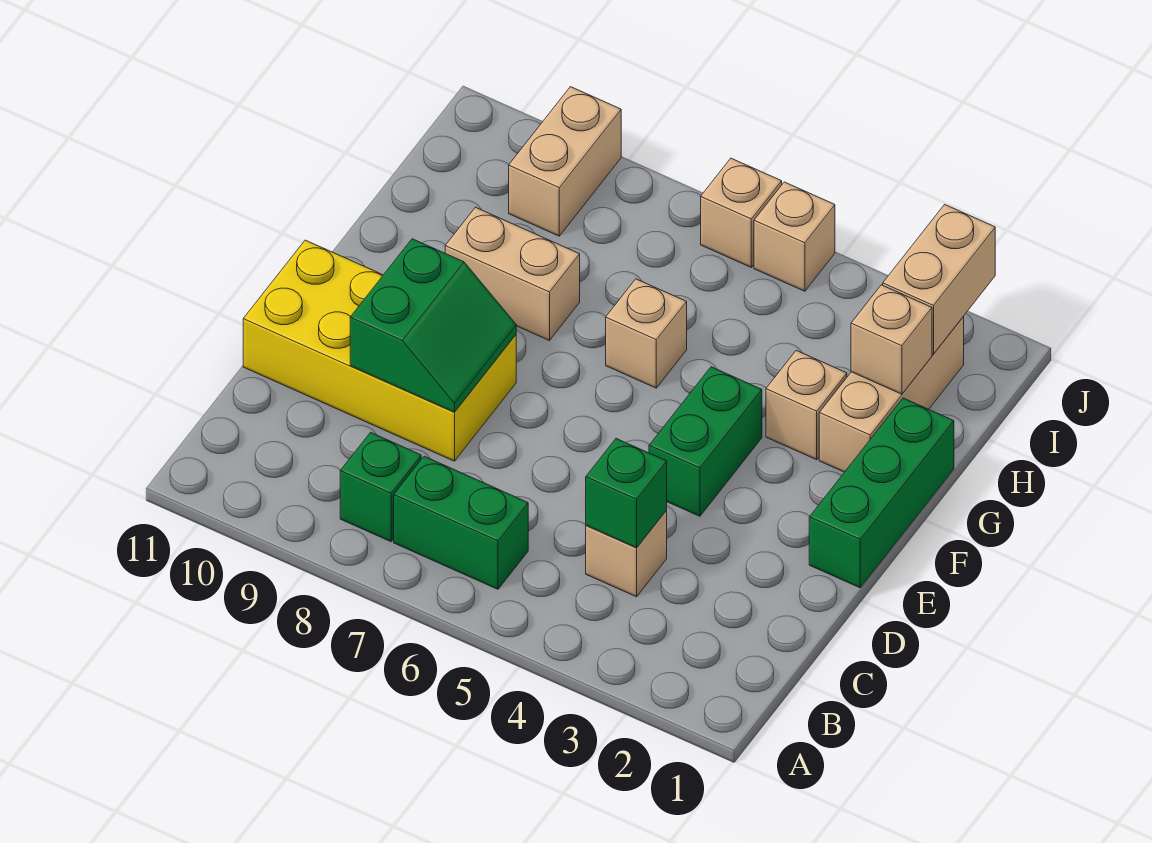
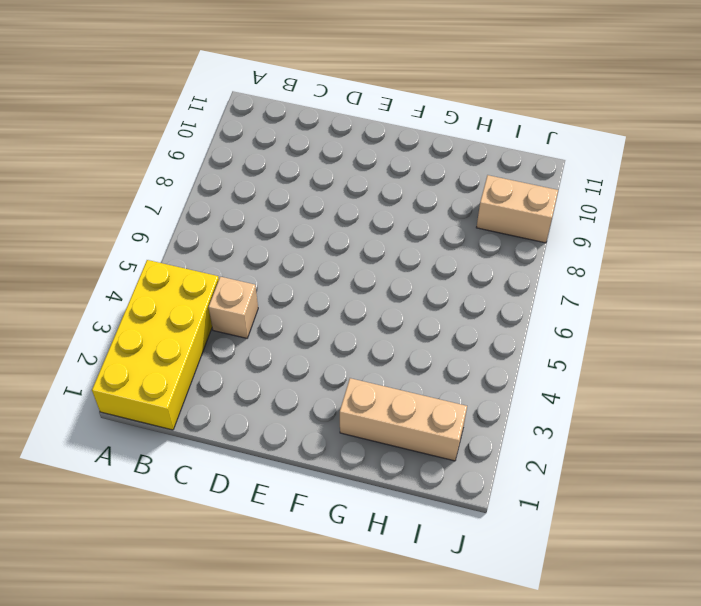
yellow 2x4 brick [92,260,219,430] -> yellow 2x4 brick moved to [243,240,516,461]
none -> green 1x2 brick [394,456,528,589]
none -> green 1x1 brick [340,432,421,542]
none -> green 1x3 brick [809,398,954,588]

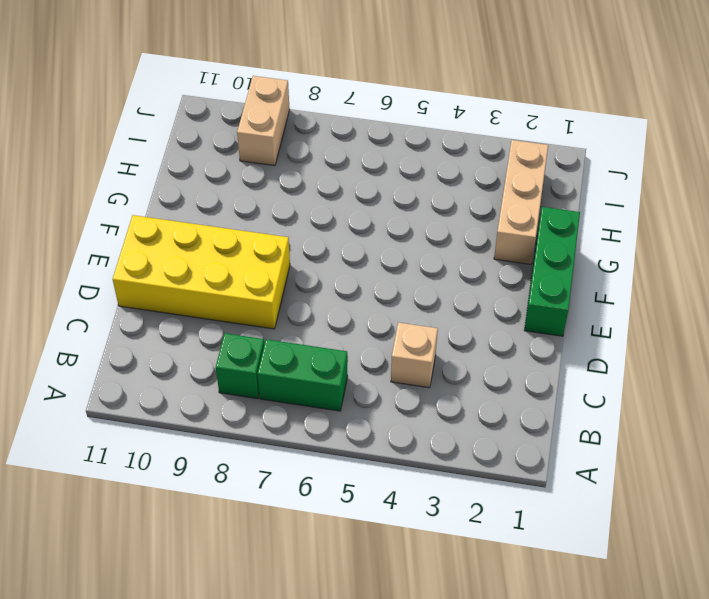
none -> green 1x2 brick [649,367,762,516]
none -> tan 1x1 brick [766,350,847,460]
none -> tan 1x1 brick [606,279,687,388]

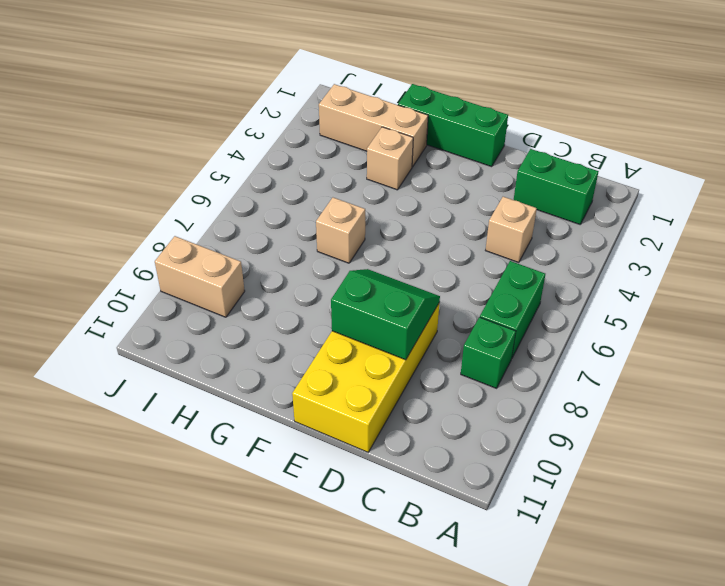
green 1x2 brick [514,149,599,224] -> green 1x2 brick moved to [649,367,762,516]
none -> tan 1x2 brick [445,207,580,341]
none -> tan 1x1 brick [754,182,835,291]
none -> tan 1x1 brick [701,158,782,267]

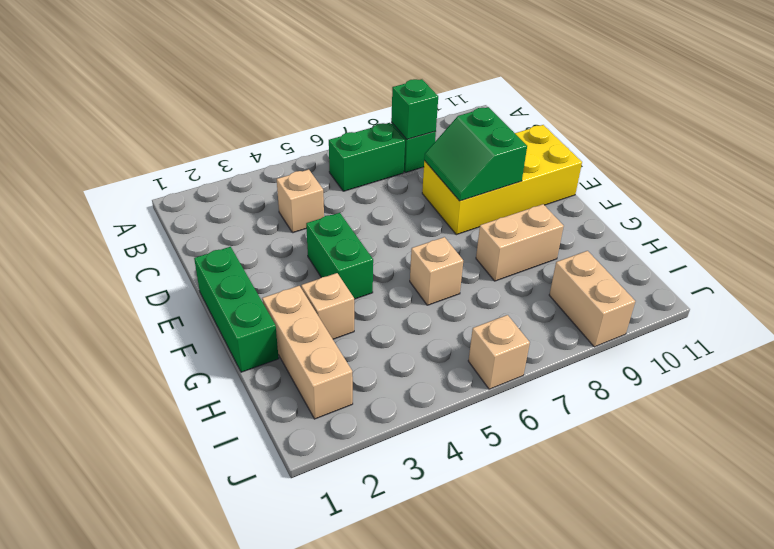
green 1x1 brick [391,79,438,139] -> green 1x1 brick moved to [586,439,667,548]
none -> tan 1x1 brick [754,182,835,291]
none -> tan 1x1 brick [851,285,932,394]
none -> tan 1x2 brick [883,204,995,354]

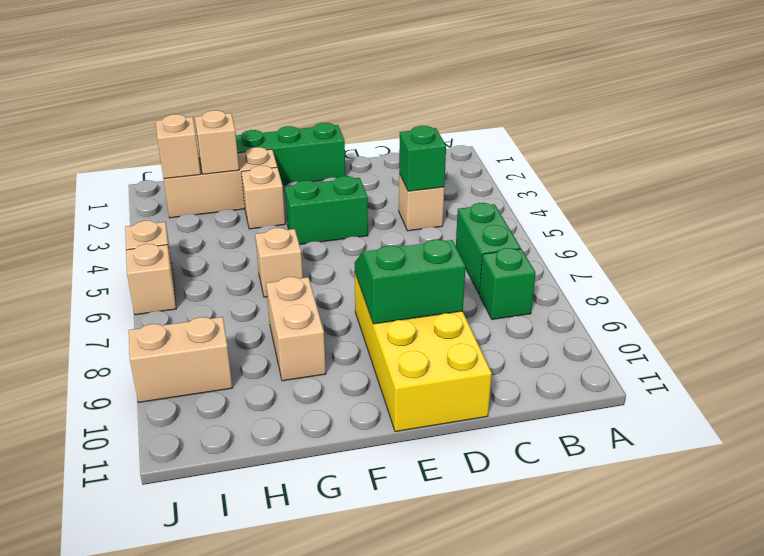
tan 1x1 brick [156,114,201,179] -> tan 1x2 brick [883,204,995,354]

